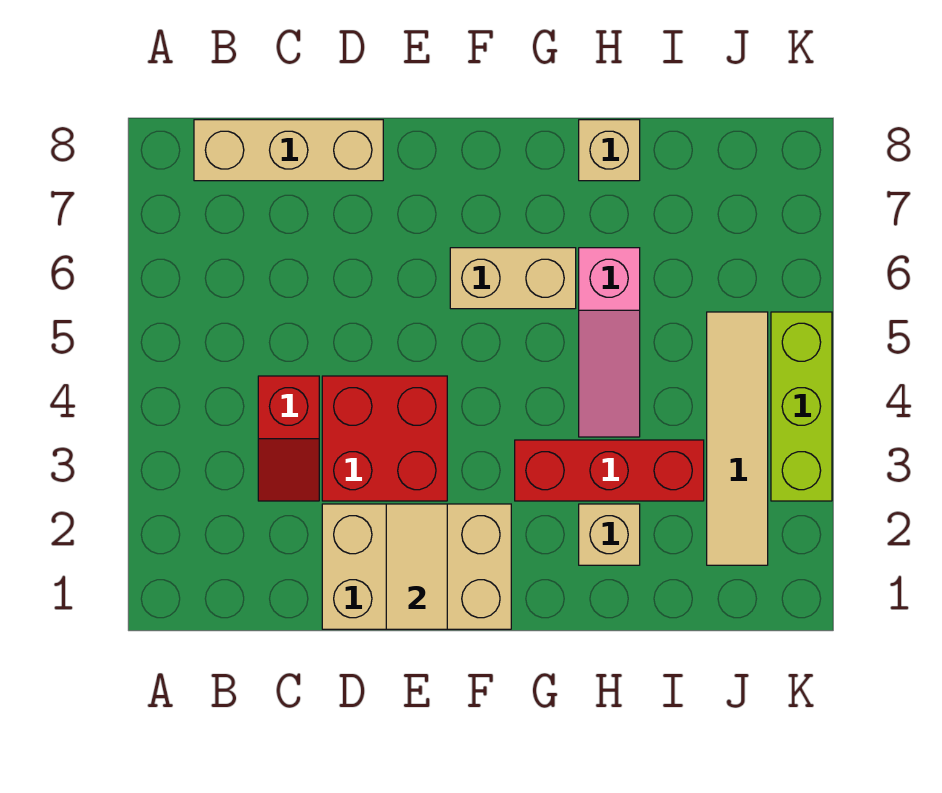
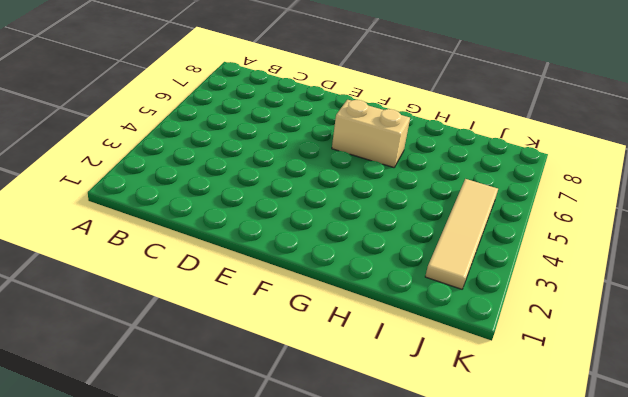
none -> tan 1x3 brick [194,120,383,181]
none -> red 1x2 slope [258,376,319,501]
none -> tan 2x3 brick [322,504,511,629]

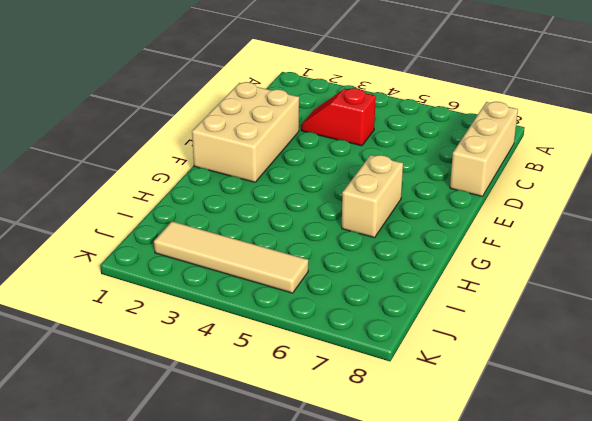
none -> red 2x2 brick [322,376,447,501]
none -> red 1x3 brick [515,440,704,501]
none -> tan 1x1 brick [579,504,640,565]

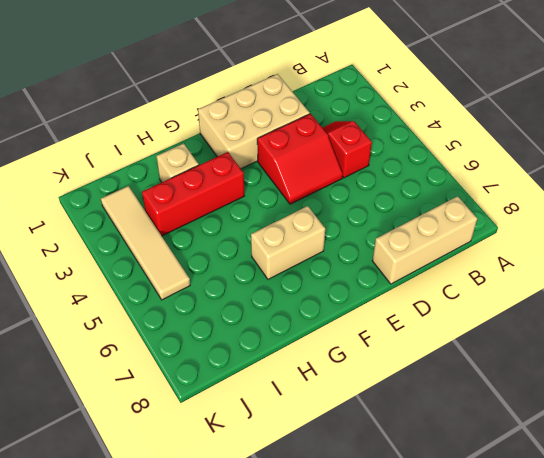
red 2x2 slope [257,114,343,204] -> red 2x2 brick [322,376,447,501]
none -> pink 1x3 slope [579,248,640,437]
none -> tan 1x1 brick [579,120,640,181]
none -> lime 1x3 brick [771,312,832,501]

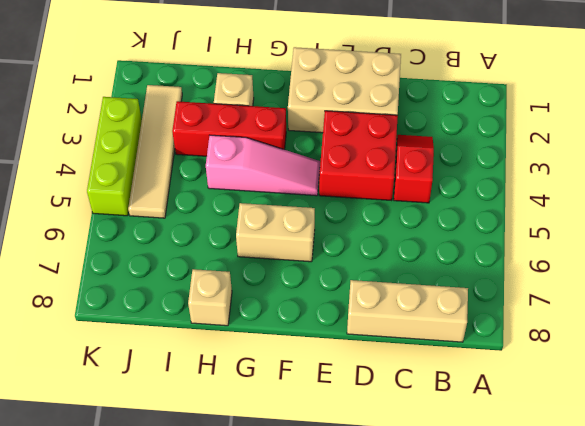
pink 1x3 slope [206,135,320,196] -> pink 1x3 slope turned to [579,248,640,437]
none -> tan 1x2 tile [386,504,447,629]

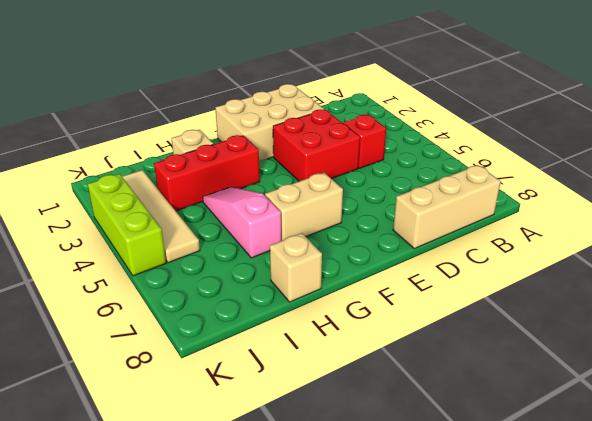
none -> tan 1x2 tile [386,504,447,629]

